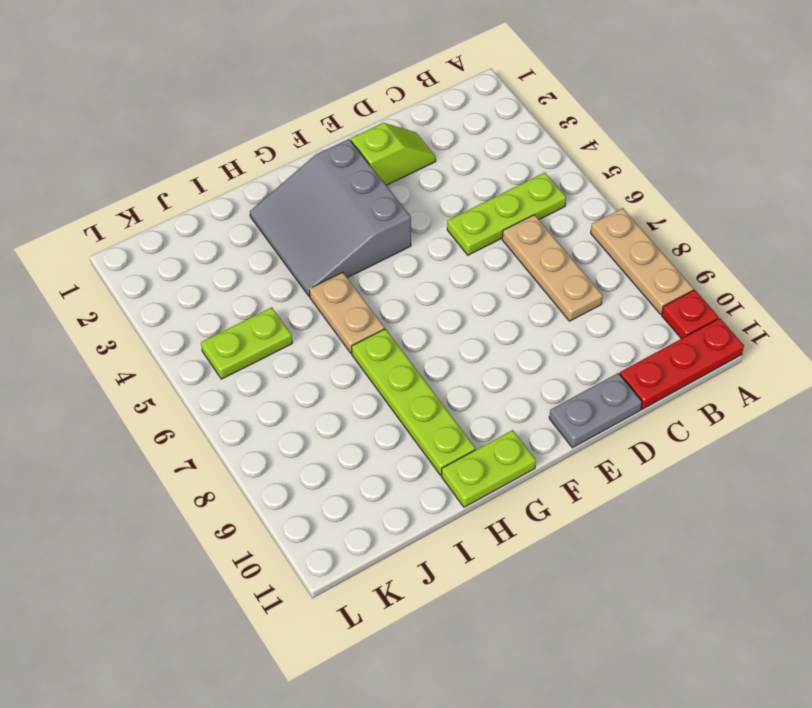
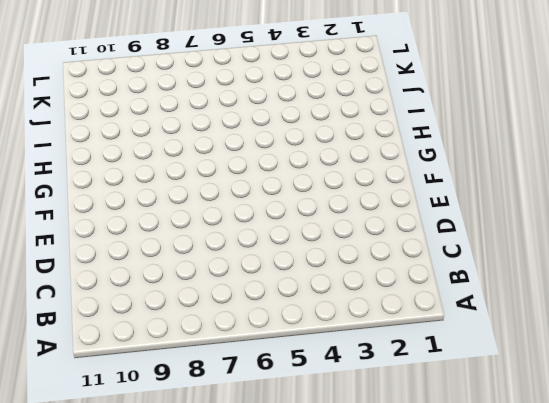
none -> tan 1x3 plate [591,208,694,314]
none -> red 1x1 plate [662,290,719,339]
none -> red 1x3 plate [620,318,744,409]

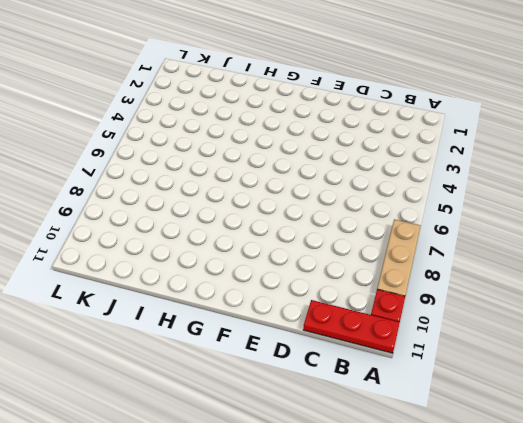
none -> lime 1x3 plate [447,172,566,255]
none -> tan 1x3 plate [502,215,603,321]
none -> lime 1x2 slope [351,123,436,185]

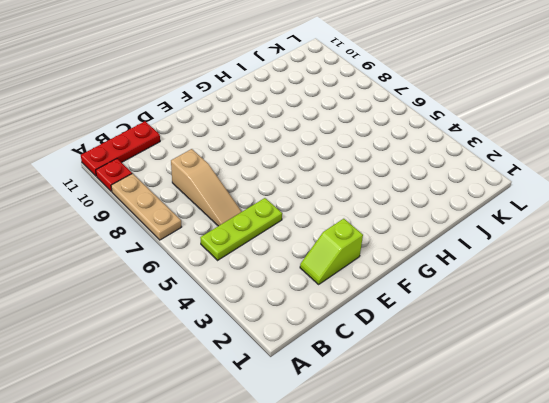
tan 1x3 slope [171,149,242,226] -> tan 1x3 plate [502,215,603,321]
none -> grey 1x2 plate [549,373,642,448]
none -> grey 3x3 slope [250,139,411,296]
none -> lime 1x2 plate [442,430,536,507]

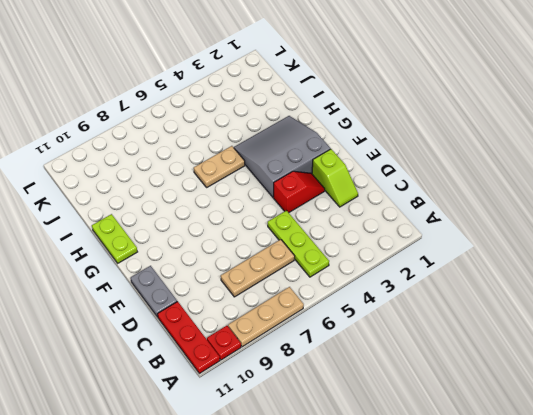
red 1x2 slope [273,171,325,213] -> none
none -> lime 1x4 plate [352,329,475,475]
none -> lime 1x2 plate [201,307,292,379]

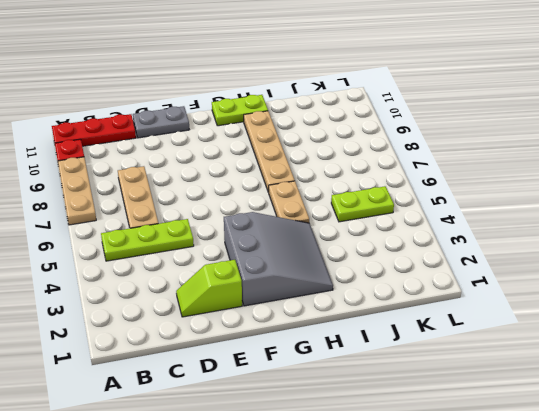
tan 1x4 plate [244,111,295,192] -> lime 1x4 plate [352,329,475,475]

